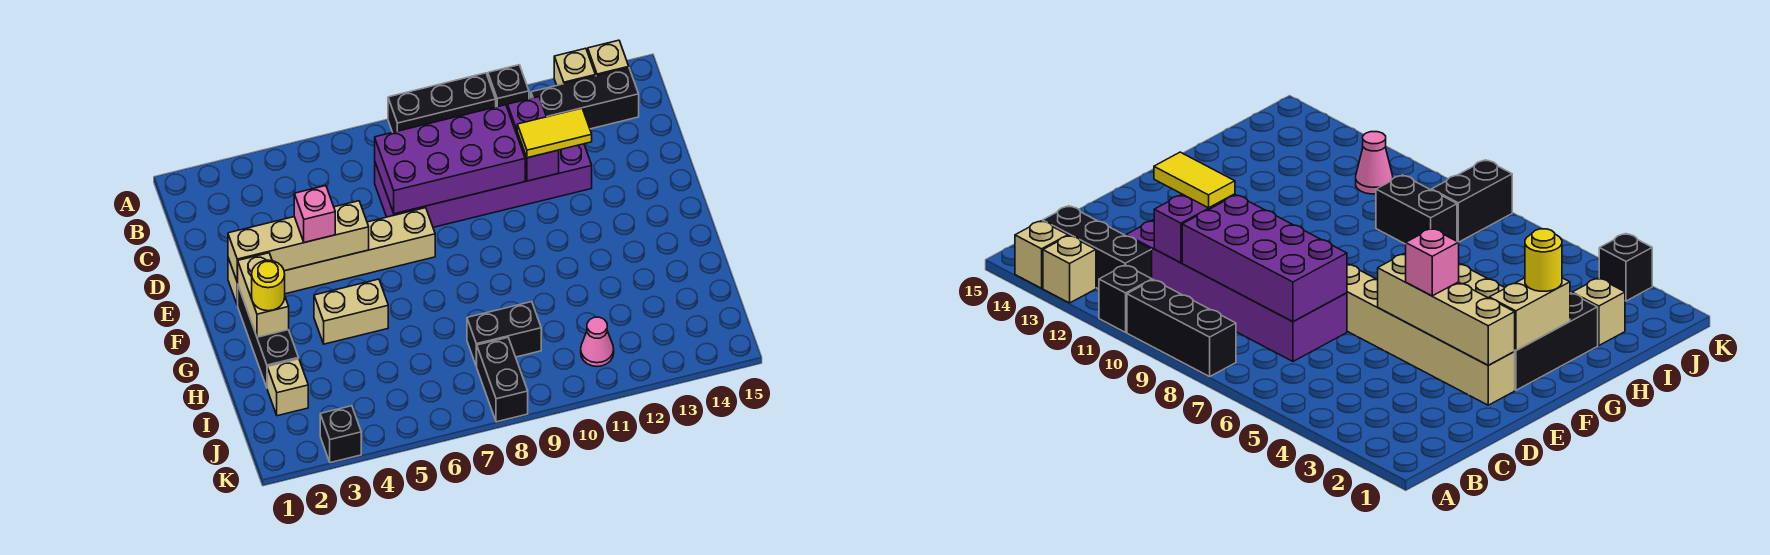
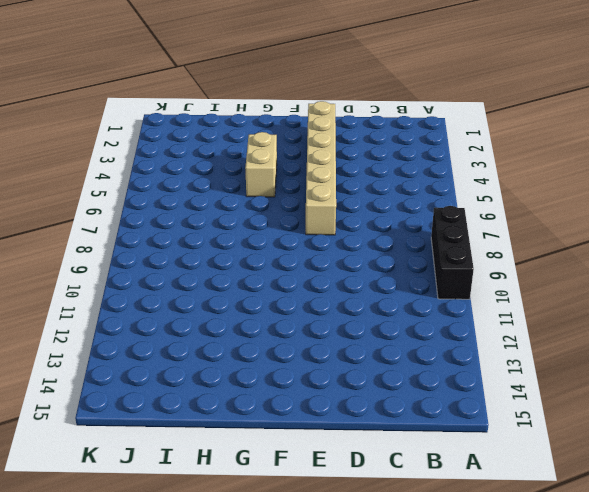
none -> black 1x1 brick [488,65,529,109]
none -> tan 1x1 brick [554,48,595,85]
none -> tan 1x1 brick [588,40,629,76]

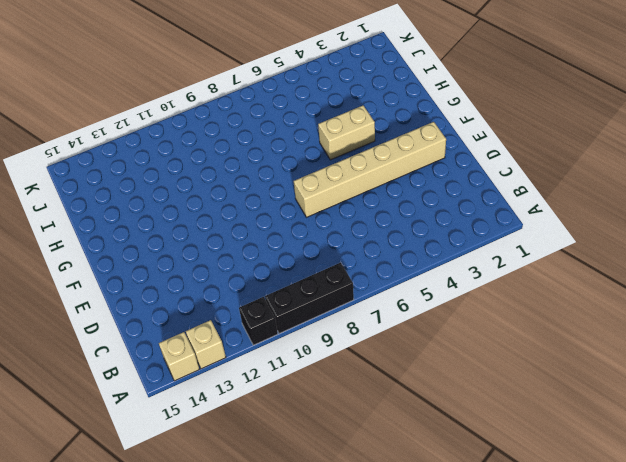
none -> black 1x3 brick [531,68,639,129]
none -> purple 2x6 brick [375,144,592,227]
none -> black 1x3 brick [237,286,299,387]

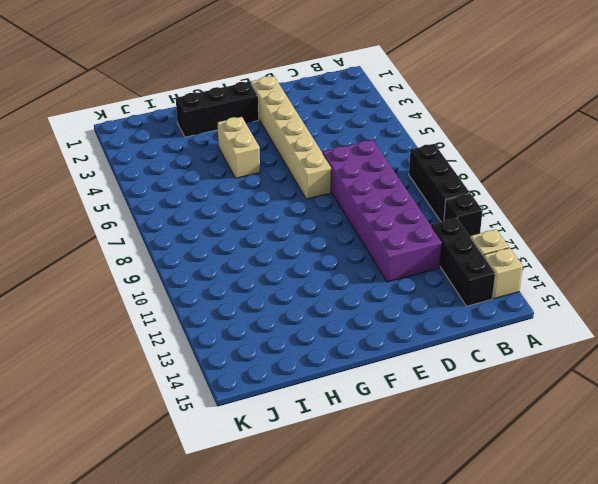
none -> tan 1x1 brick [267,359,308,416]
none -> black 1x2 brick [467,302,541,366]
none -> black 1x2 brick [476,338,528,422]

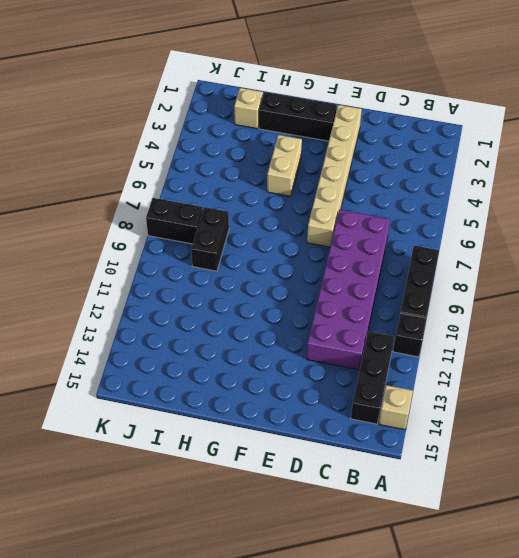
none -> tan 1x1 brick [554,48,595,85]
none -> pink 1x1 cone [581,317,614,367]
none -> black 1x1 brick [320,406,361,463]

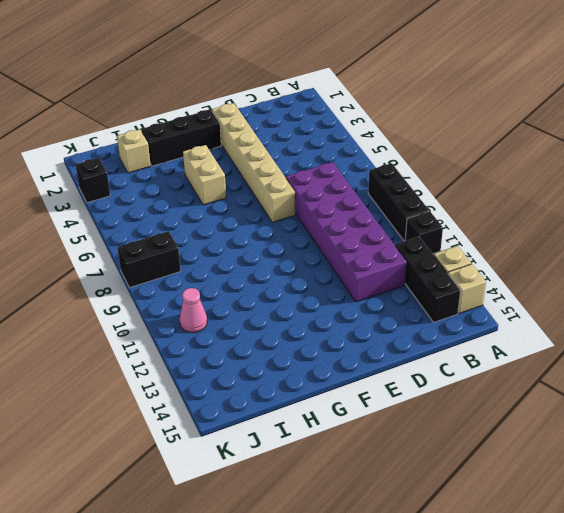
none -> black 1x2 brick [467,302,541,366]
none -> purple 2x4 brick [375,105,525,214]
none -> purple 1x2 brick [508,97,559,181]

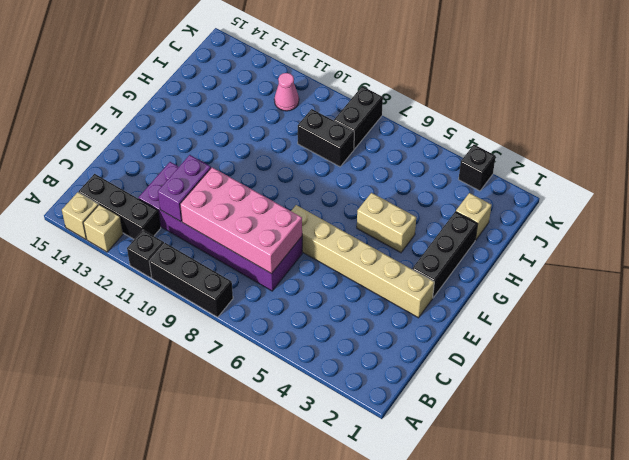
pink 2x4 brick [180,167,302,274] -> purple 2x4 brick [375,105,525,214]
none -> tan 1x4 brick [228,201,369,282]
none -> tan 1x2 brick [237,253,289,337]
none -> yellow 1x2 tile [517,108,592,158]

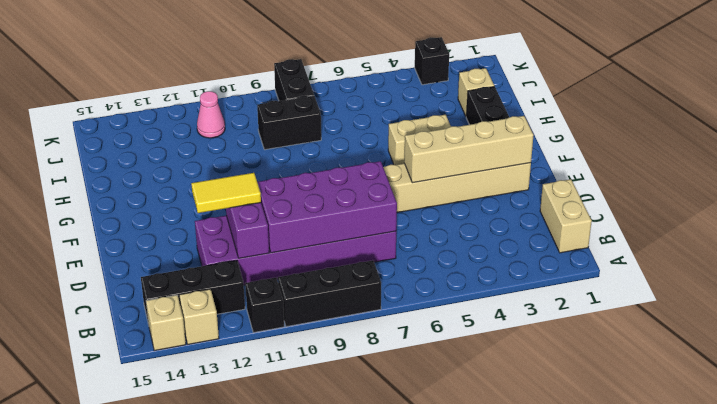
tan 1x2 brick [540,179,592,253] -> tan 1x2 brick moved to [237,253,289,337]
none -> pink 1x1 brick [294,186,335,243]
none -> yellow 1x1 round brick [252,260,285,311]

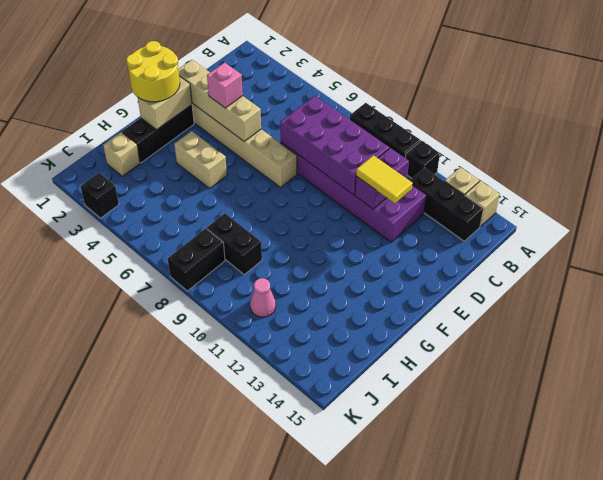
yellow 2x2 round brick [126,41,180,102] -> yellow 1x1 round brick [252,260,285,311]

